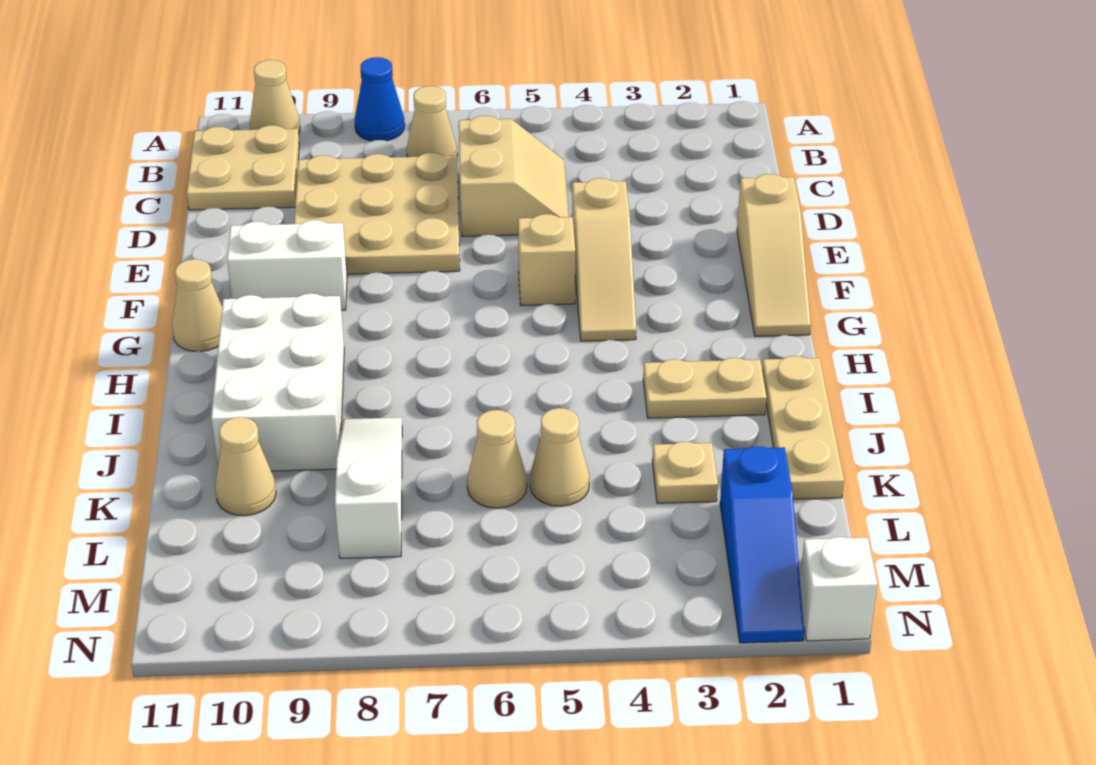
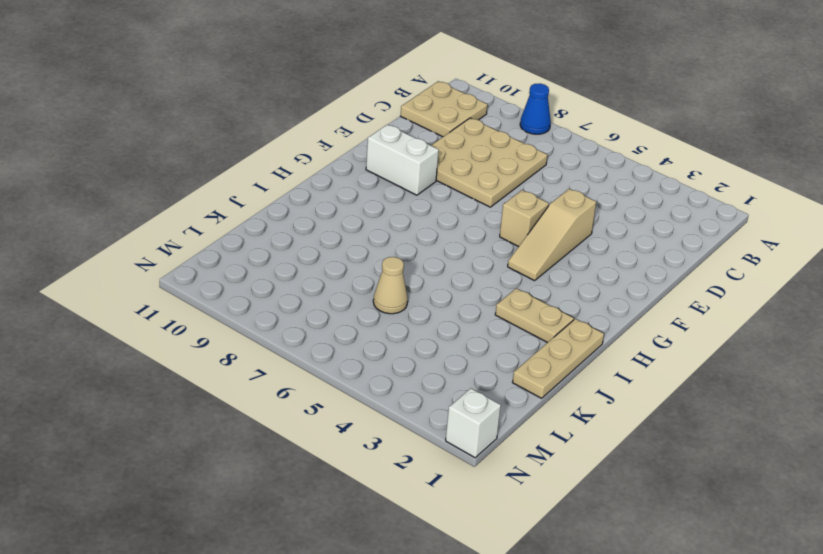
none -> tan 1x1 cone [250,60,300,134]
none -> tan 1x1 cone [407,86,457,157]
none -> tan 2x2 slope [459,116,569,237]

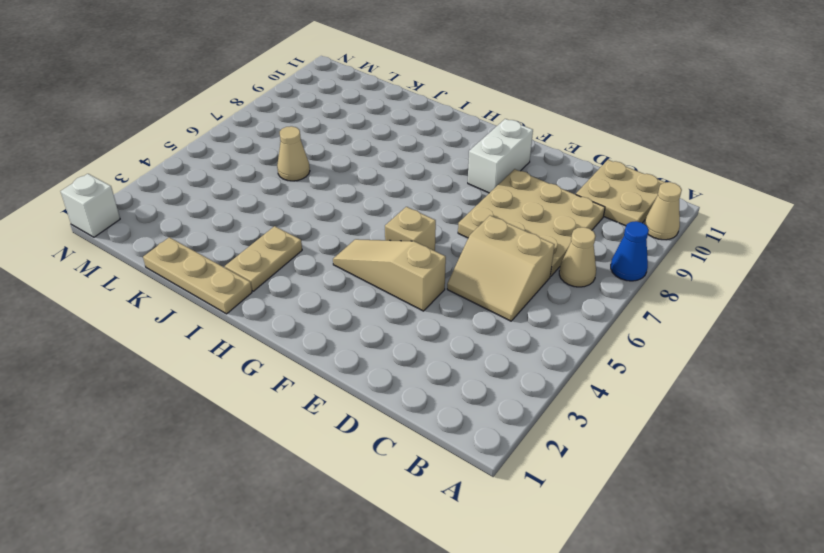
none -> tan 1x3 slope [737,174,811,336]
none -> tan 1x1 cone [172,259,222,352]
none -> white 2x3 brick [211,294,344,471]

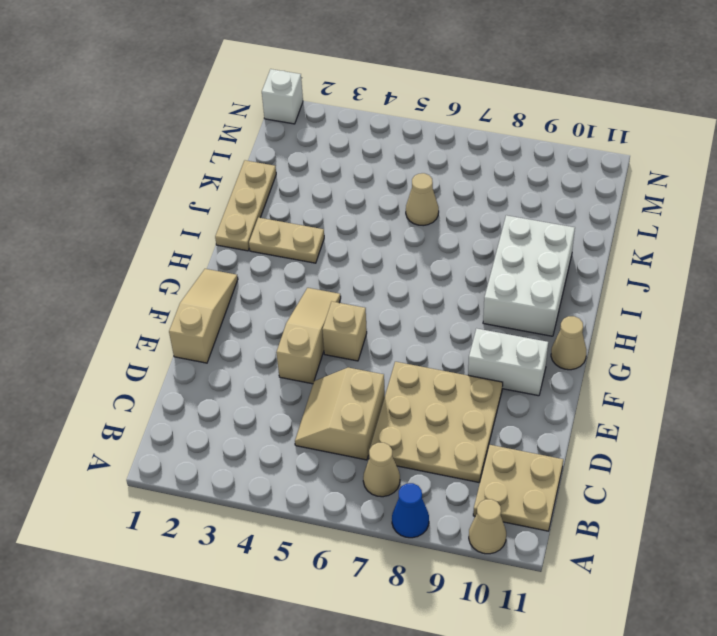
none -> white 1x3 slope [335,417,402,558]
none -> tan 1x1 plate [652,442,718,503]
none -> tan 1x1 cone [530,408,589,506]

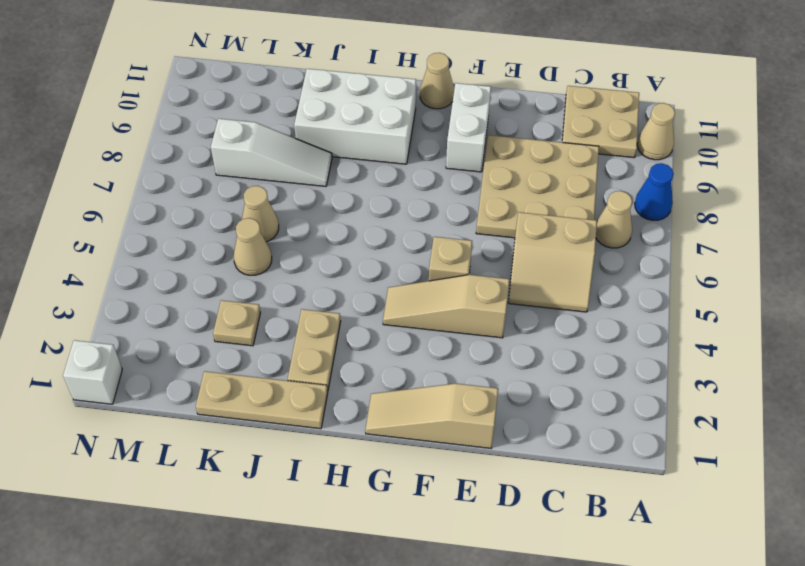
none -> tan 1x1 cone [215,417,276,516]
none -> blue 1x3 slope [720,446,804,643]

